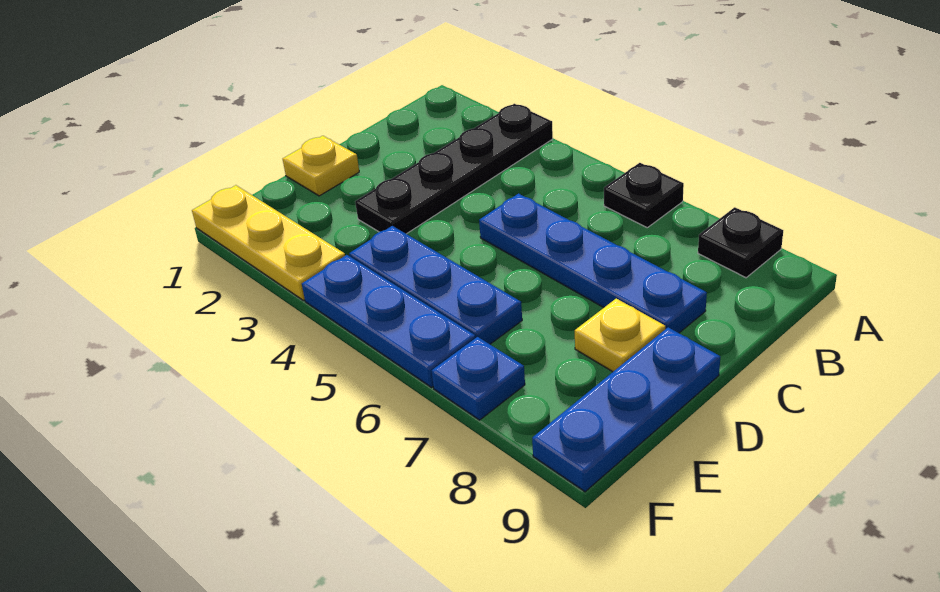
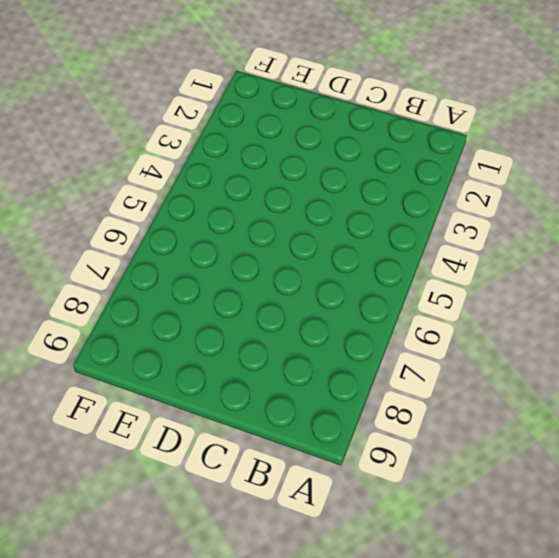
none -> black 1x4 plate [355,104,553,234]
none -> black 1x1 plate [604,163,684,228]

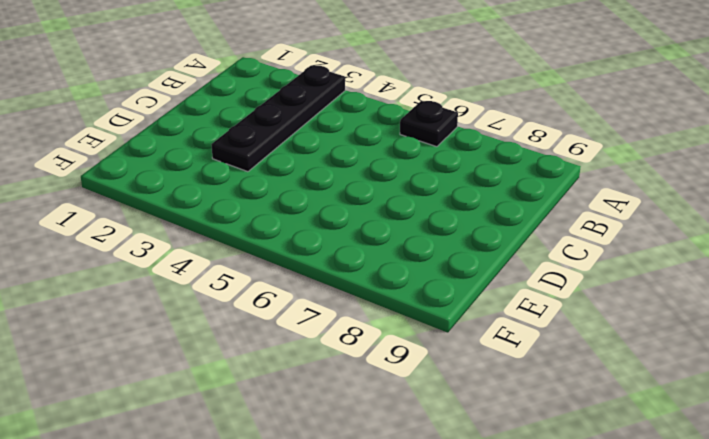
none -> black 1x1 plate [698,207,783,278]
none -> blue 1x4 plate [479,194,707,333]

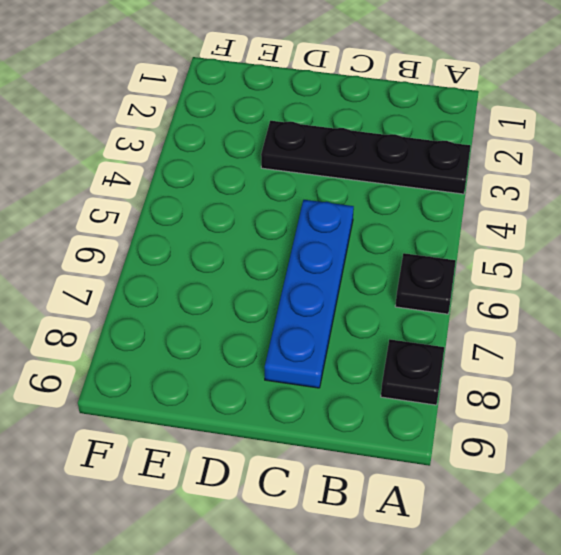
none -> yellow 1x1 plate [283,136,359,196]
none -> yellow 1x1 plate [575,299,665,372]

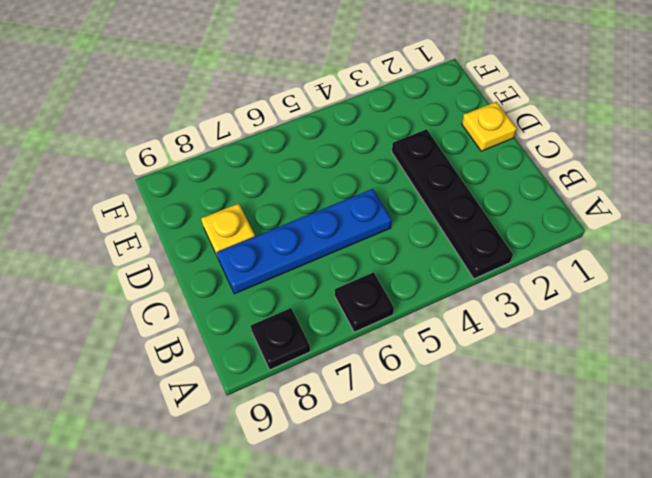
none -> blue 1x3 plate [532,327,720,492]
none -> blue 1x3 plate [349,226,522,344]

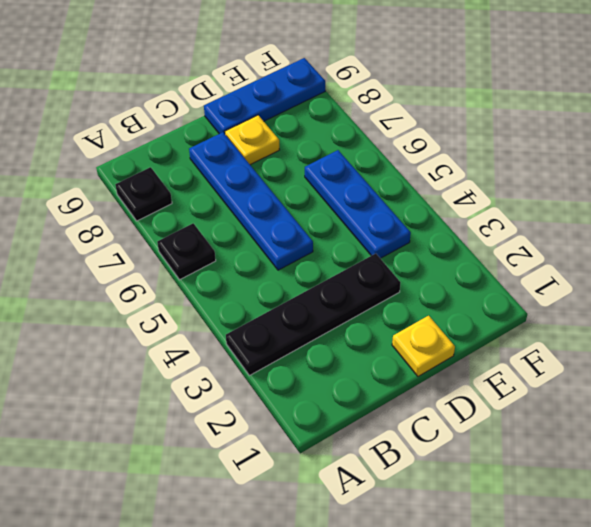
none -> yellow 1x3 plate [192,185,345,300]
none -> blue 1x3 plate [302,255,475,387]

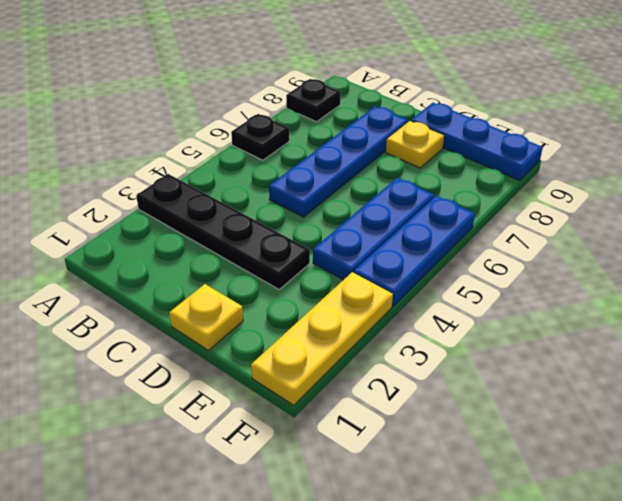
none -> blue 1x1 plate [432,337,525,420]

